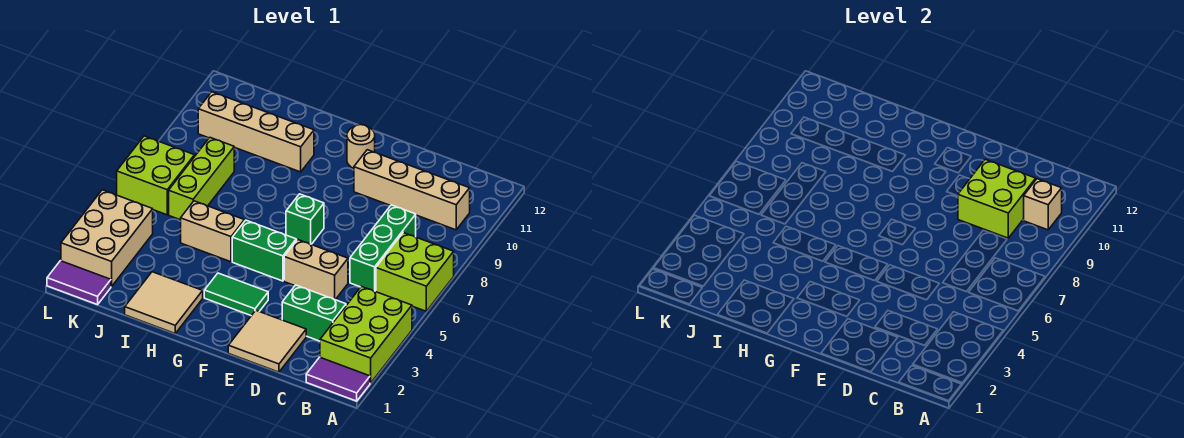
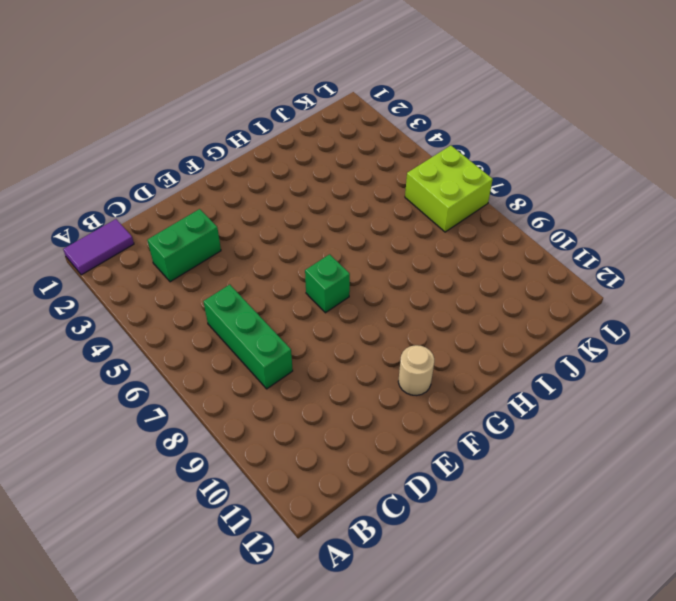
none -> lime 2x3 brick [320,286,412,383]
none -> lime 2x2 brick [376,233,454,311]
none -> tan 1x4 brick [354,150,470,230]

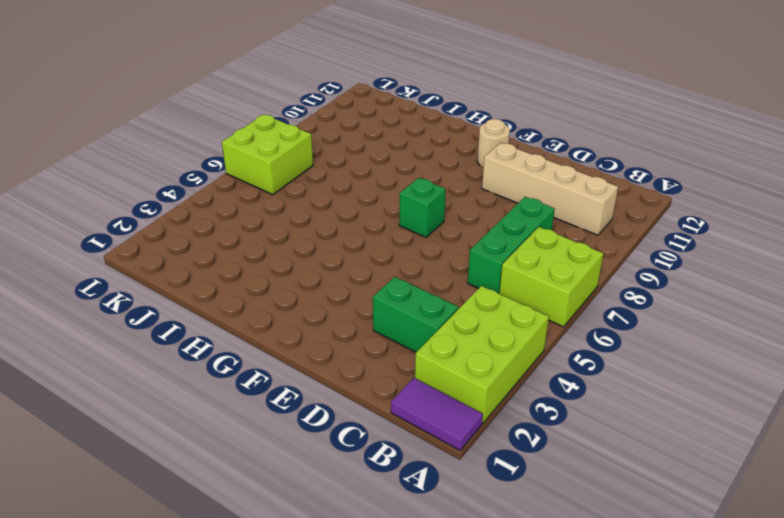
none -> tan 2x2 tile [228,311,306,372]
none -> tan 1x2 brick [284,240,348,300]
none -> green 1x2 tile [204,273,268,316]

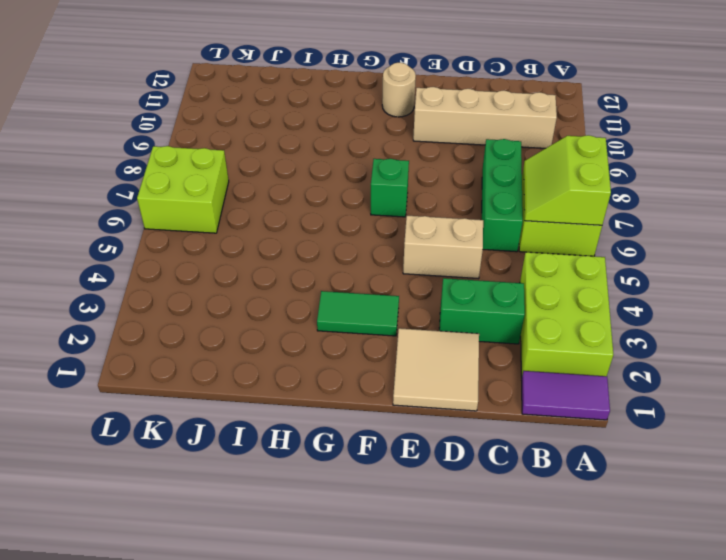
lime 2x2 slope [523,135,611,225] -> none
none -> green 1x2 brick [232,220,296,281]
none -> tan 2x2 tile [125,272,203,333]
none -> tan 1x2 brick [181,201,244,262]

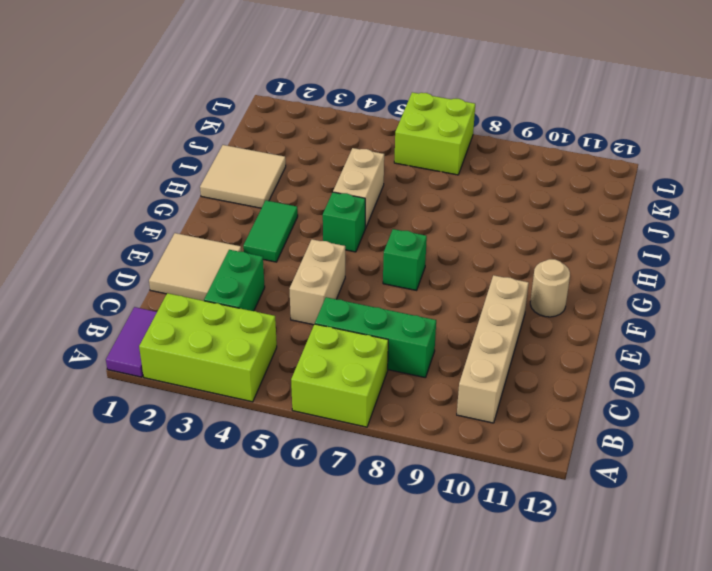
green 1x1 brick [323,192,365,252] -> green 1x2 brick [232,220,296,281]
none -> tan 1x4 brick [198,92,314,172]
none -> lime 1x3 brick [169,138,234,220]
none -> purple 1x2 tile [47,261,111,305]

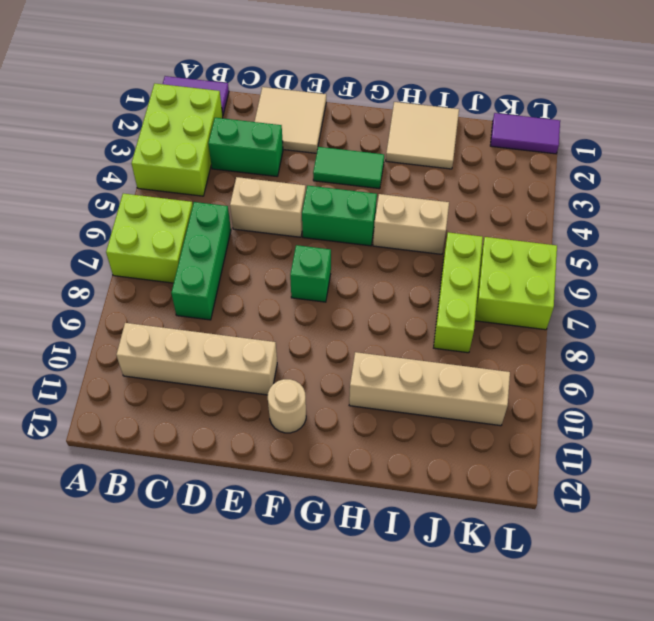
none -> tan 2x3 brick [61,190,153,287]
none -> tan 1x1 brick [1024,179,1062,230]
none -> lime 2x2 brick [958,159,1036,238]

